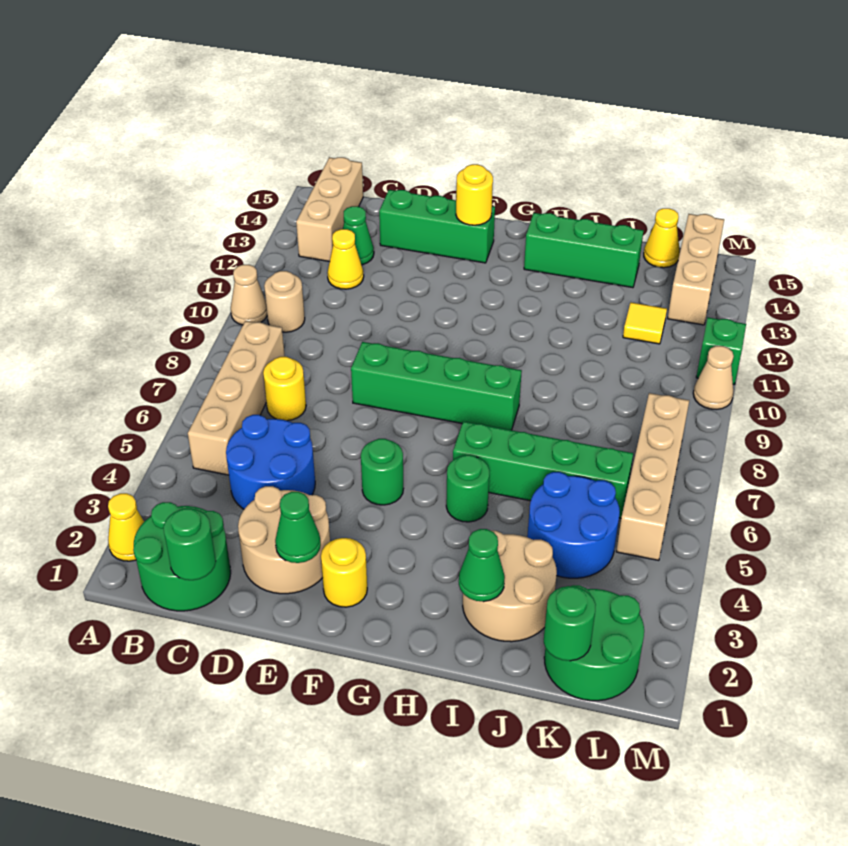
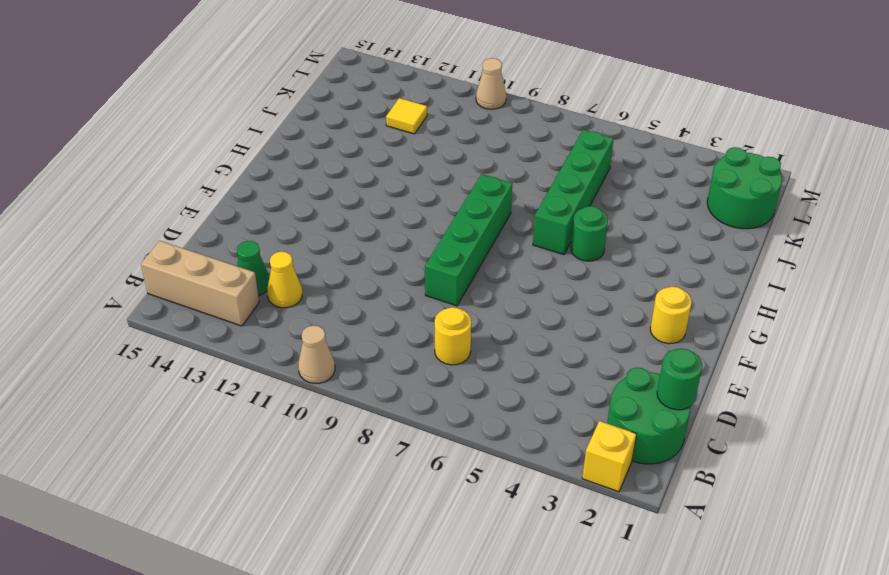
yellow 1x1 brick [582,421,636,492] -> yellow 1x1 cone [108,493,144,561]
none -> tan 1x4 brick [188,321,285,475]
none -> tan 1x1 round brick [264,271,305,332]
none -> blue 2x2 round brick [226,415,315,509]
none -> tan 2x2 round brick [238,486,330,594]

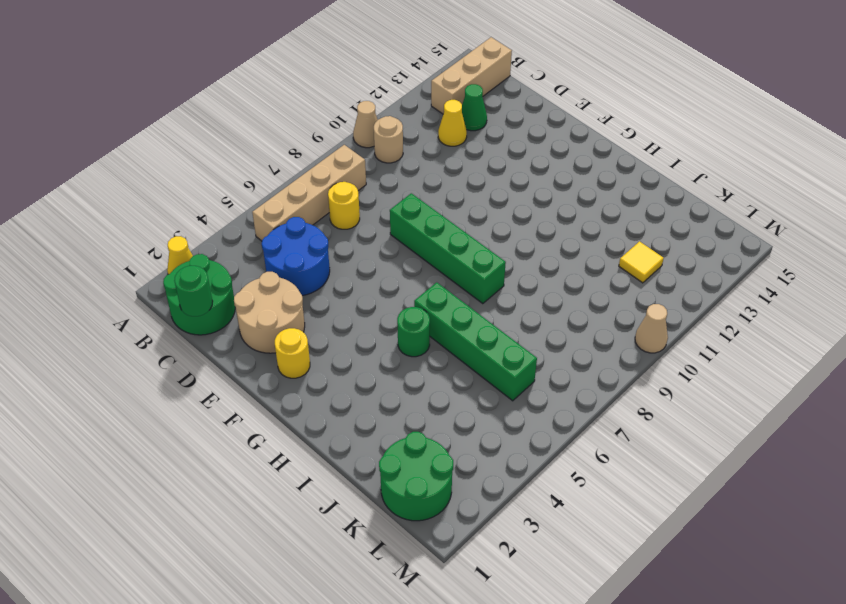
none -> green 1x3 brick [379,190,495,263]
none -> green 1x1 round brick [361,439,403,505]
none -> green 1x3 brick [524,213,643,288]
none -> tan 2x2 round brick [463,531,557,642]

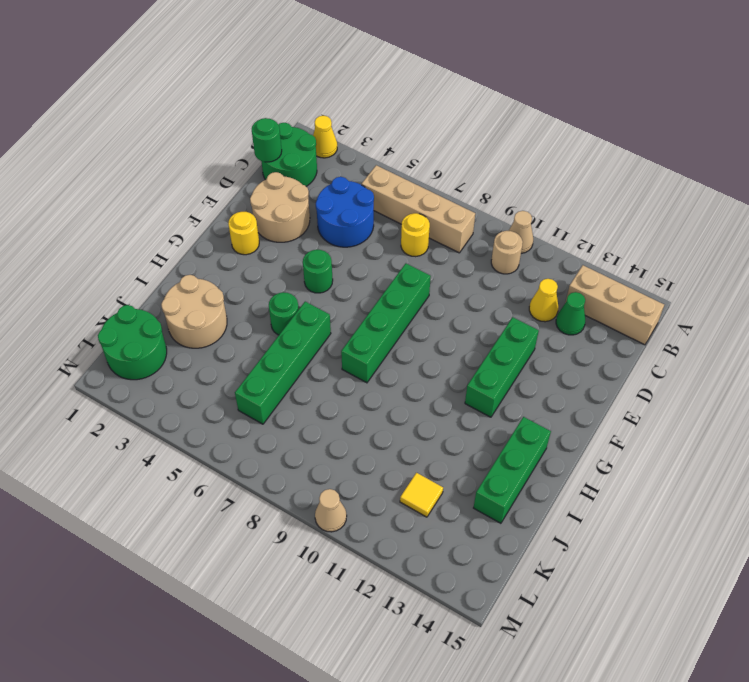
green 1x3 brick [465,317,539,417] -> green 1x3 brick moved to [379,190,495,263]
none -> blue 2x2 round brick [527,472,620,578]
none -> yellow 1x1 cone [644,208,680,268]
none -> tan 1x4 brick [616,393,689,560]
none -> tan 1x3 brick [668,214,724,325]

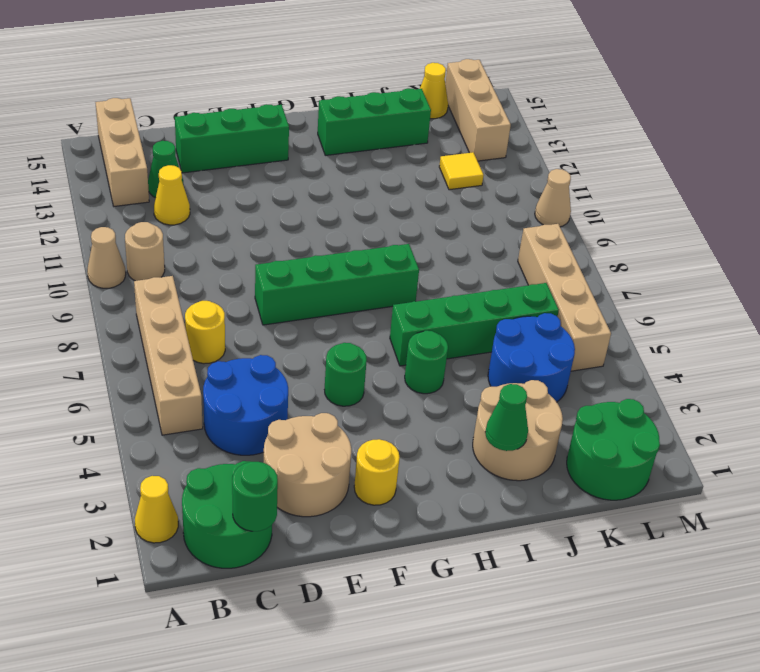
none -> green 1x1 brick [696,318,746,384]
none -> green 1x1 cone [275,492,321,563]
none -> yellow 1x1 round brick [456,164,493,225]
none -> green 1x1 round brick [544,586,596,661]

